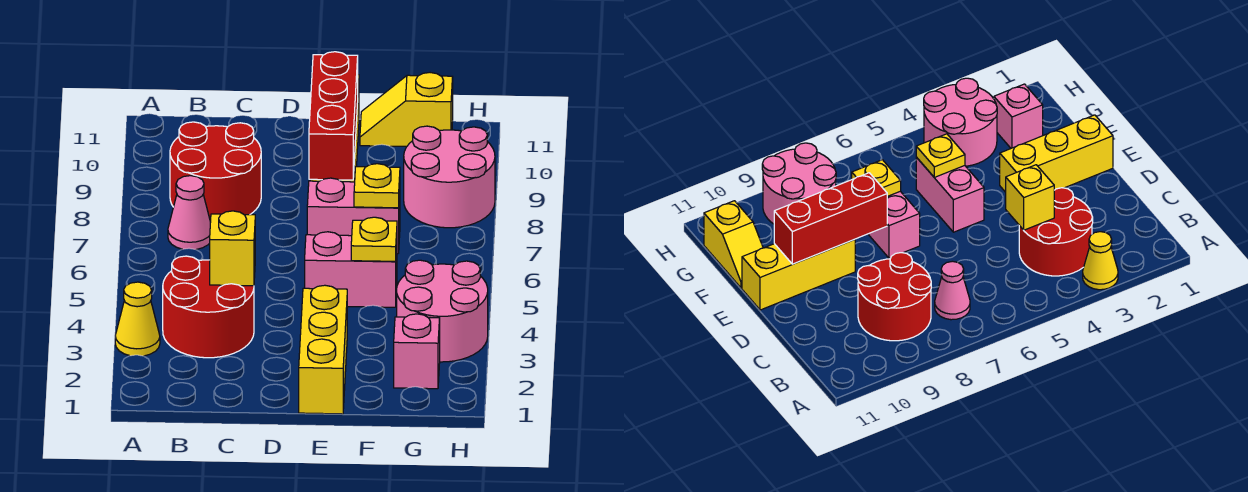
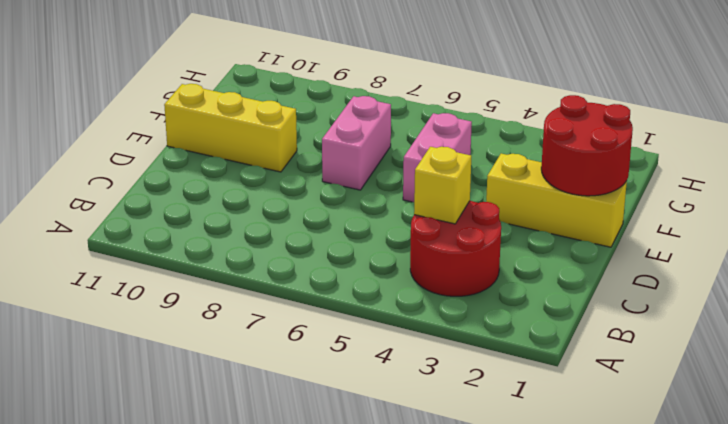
red 2x2 round brick [541,95,633,196] -> red 2x2 round brick moved to [170,122,261,222]
none -> yellow 1x1 cone [115,282,160,356]
none -> pink 1x1 cone [168,176,211,249]
none -> yellow 1x2 slope [360,73,453,146]

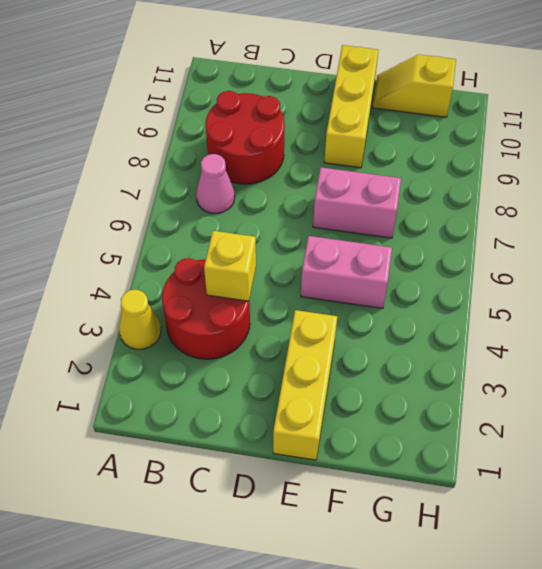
none -> pink 1x1 brick [394,314,440,389]
none -> pink 2x2 round brick [397,260,488,362]
none -> pink 2x2 round brick [404,126,495,228]

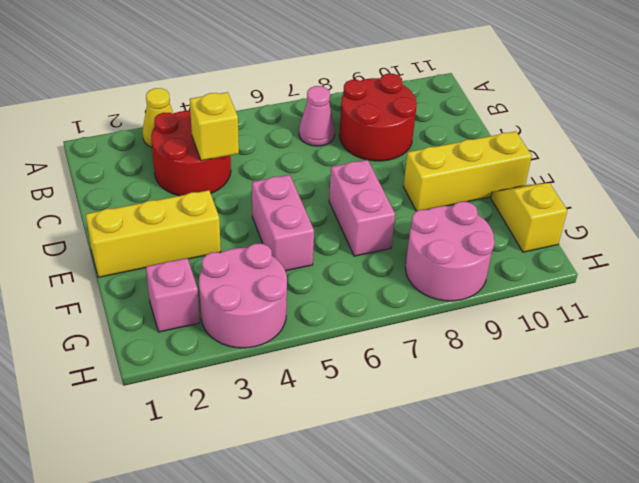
none -> red 1x3 brick [309,52,358,180]
none -> yellow 1x1 plate [351,217,397,261]
none -> yellow 1x1 plate [354,164,400,208]

